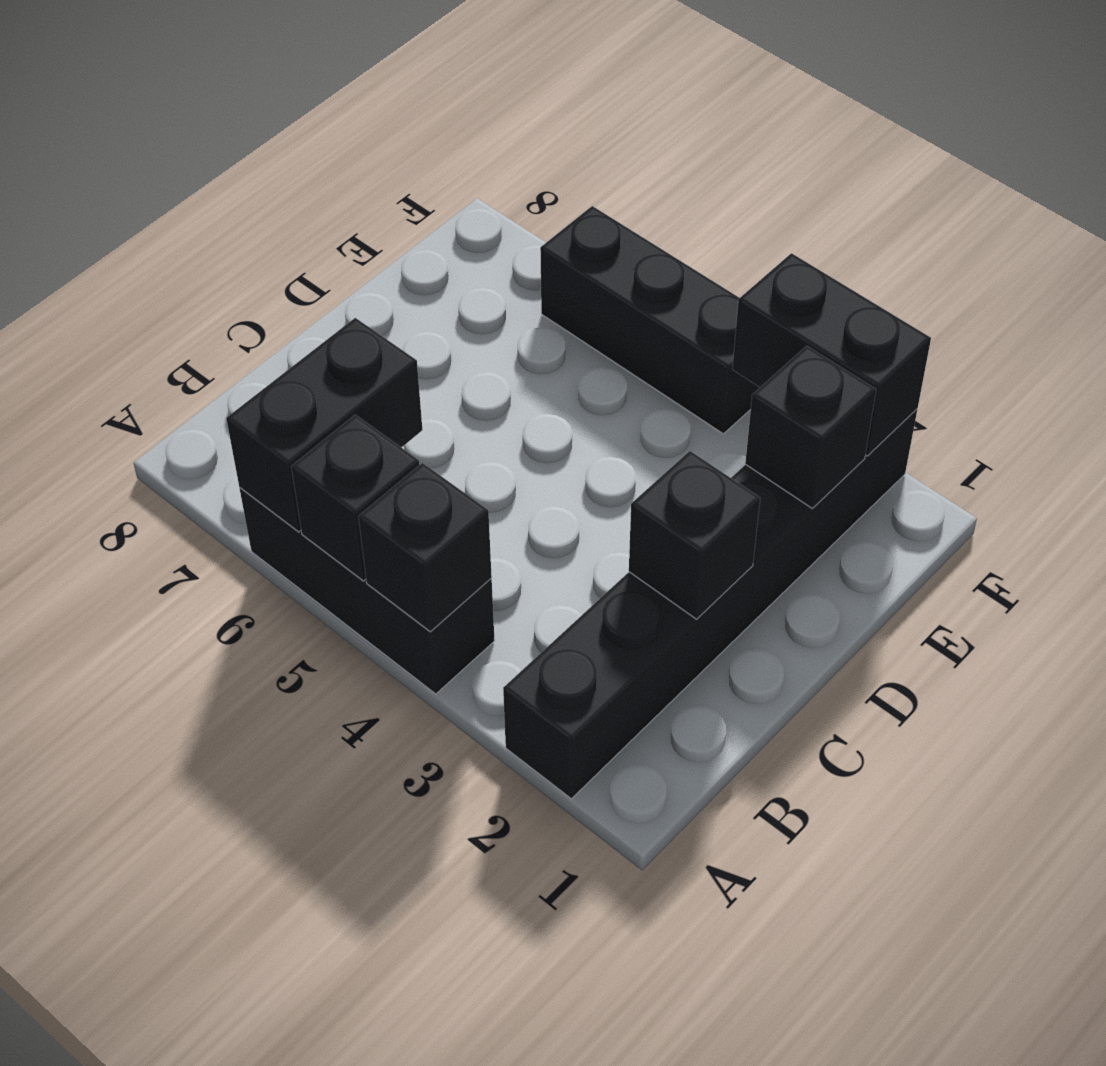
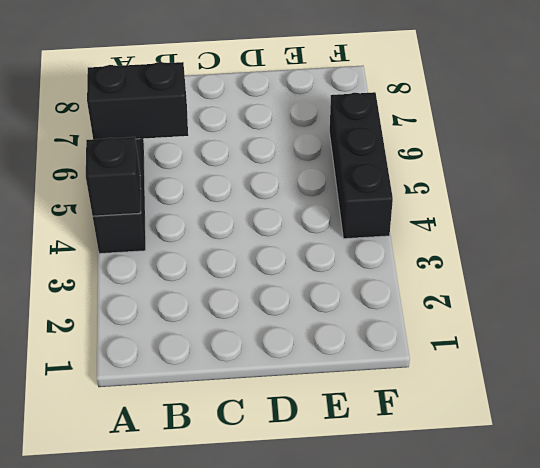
none -> black 1x6 brick [503,409,917,799]
none -> black 1x1 brick [291,415,419,581]

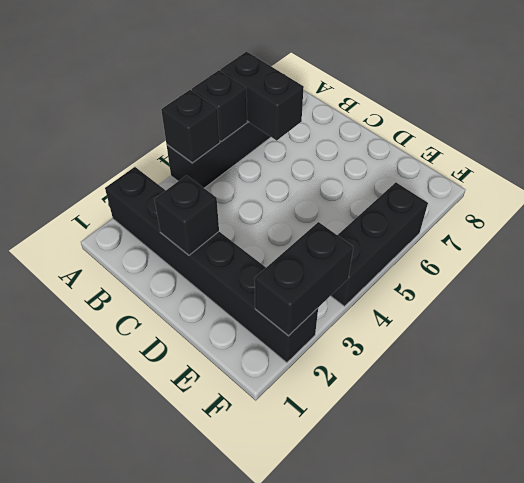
none -> black 1x1 brick [745,346,876,509]

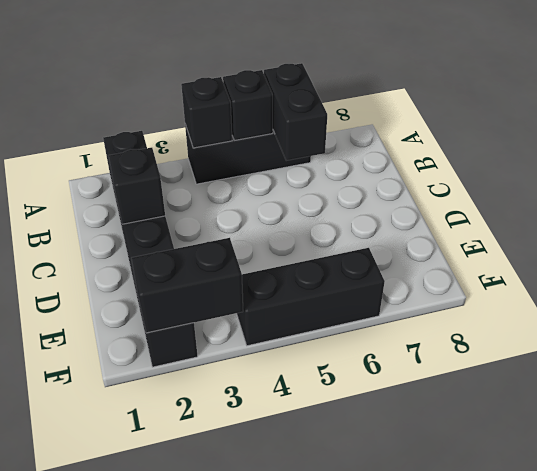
none -> black 1x1 brick [745,346,876,509]

